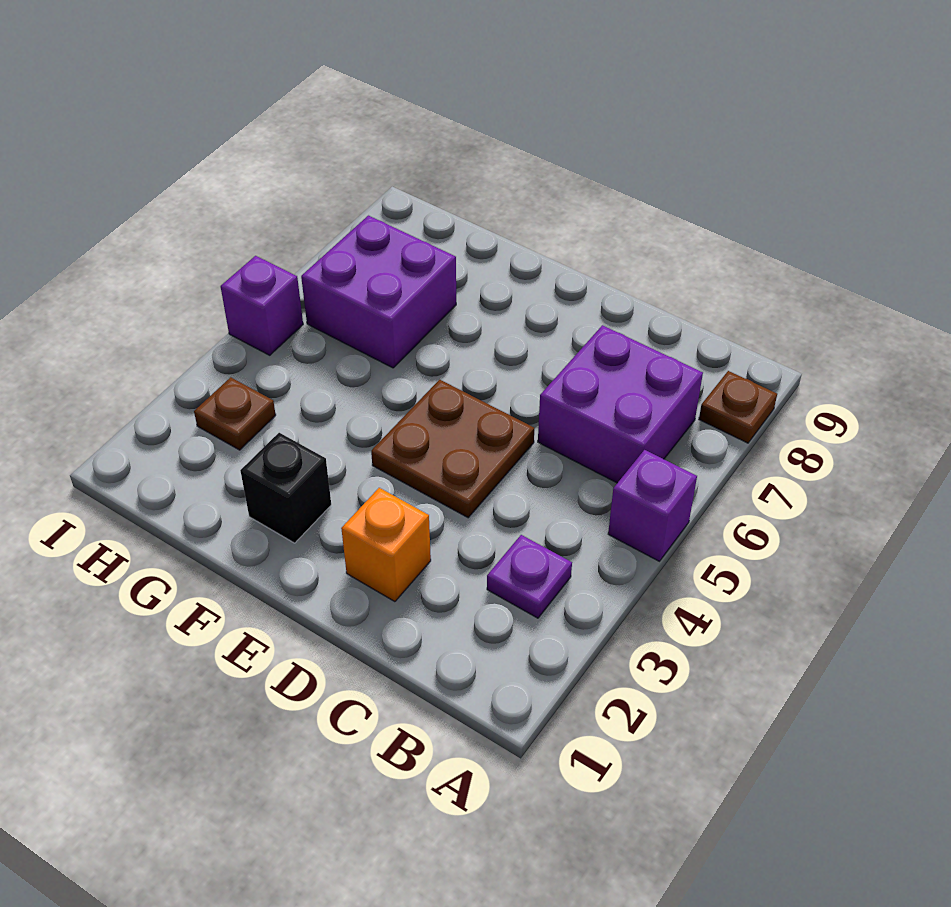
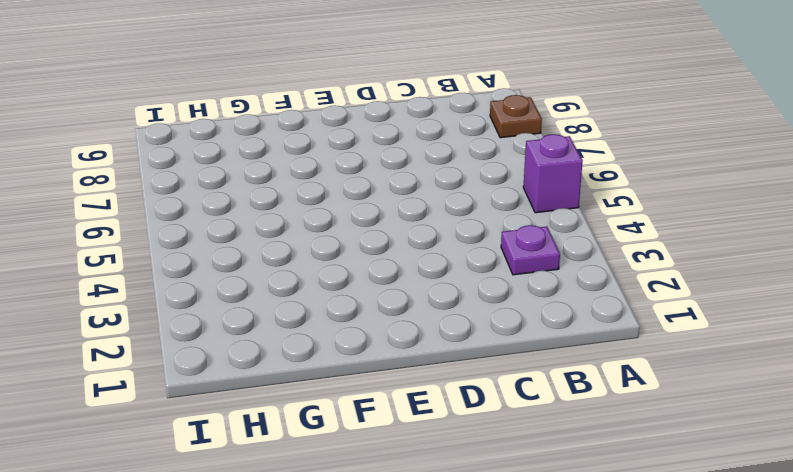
none -> purple 2x2 brick [538,325,703,483]
none -> orange 1x1 brick [341,488,431,602]

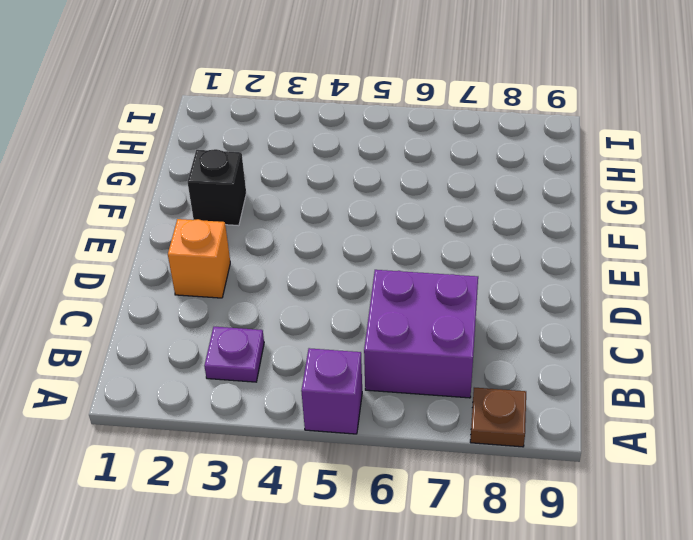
none -> brown 2x2 plate [371,380,534,518]
none -> purple 2x2 brick [301,216,456,368]

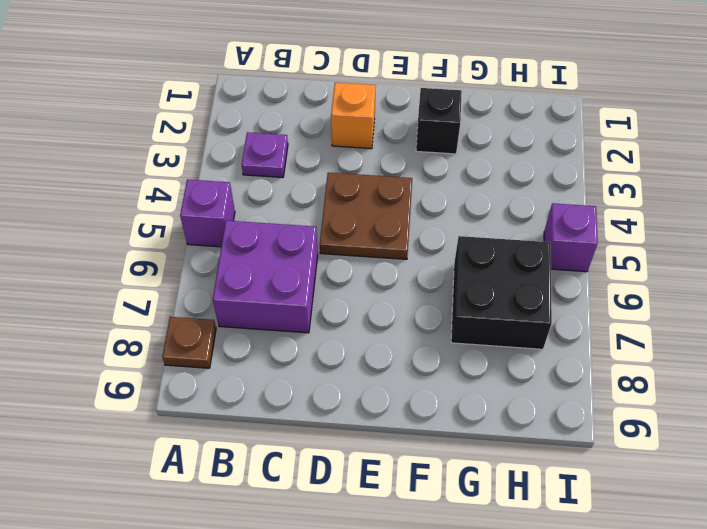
black 2x2 brick [451,236,552,349] -> purple 2x2 brick [301,216,456,368]
none -> brown 1x1 plate [194,377,276,450]

